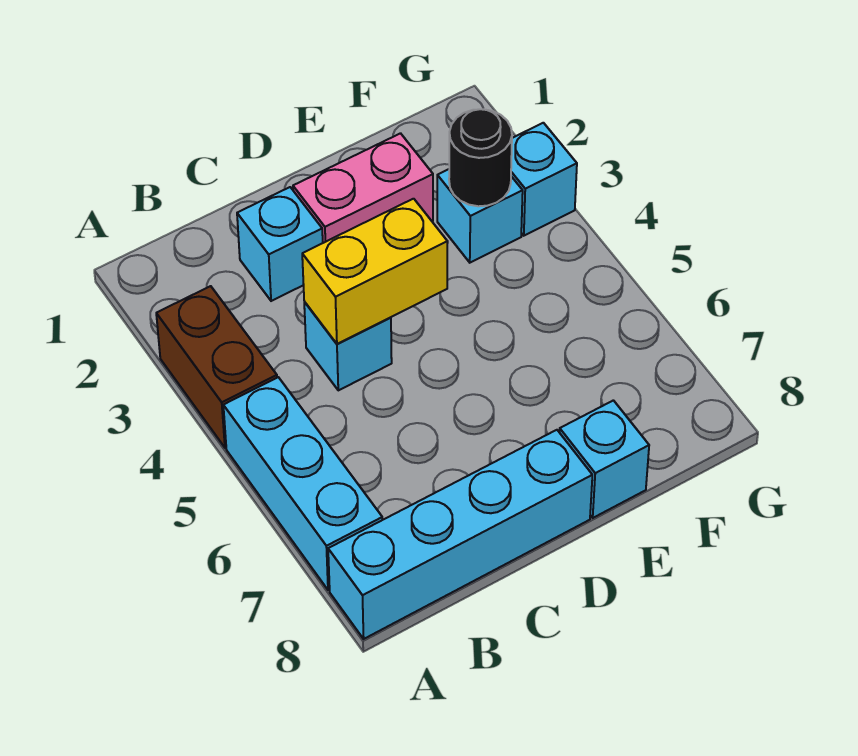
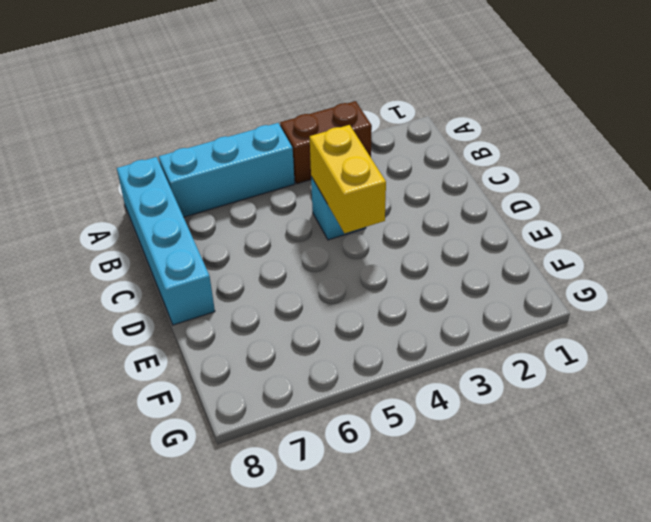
none -> cyan 1x1 brick [237,187,323,301]
none -> pink 1x2 brick [293,133,433,243]

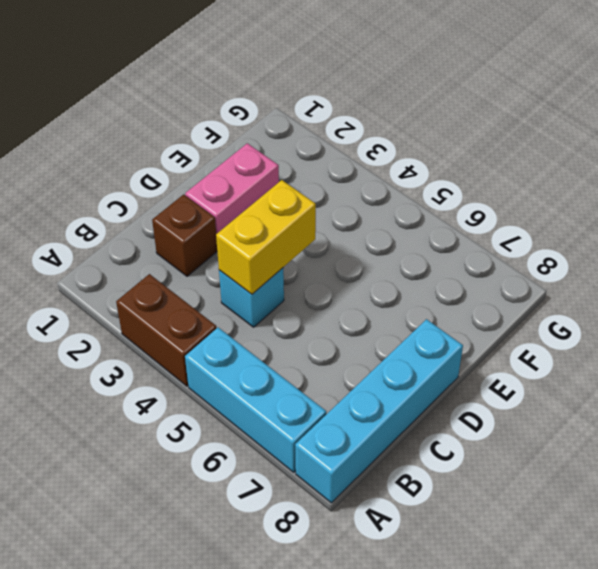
brown 1x1 brick [152,194,217,276] -> cyan 1x1 brick [237,187,323,301]
none -> cyan 1x1 brick [560,400,649,518]
none -> cyan 1x1 brick [437,169,523,263]

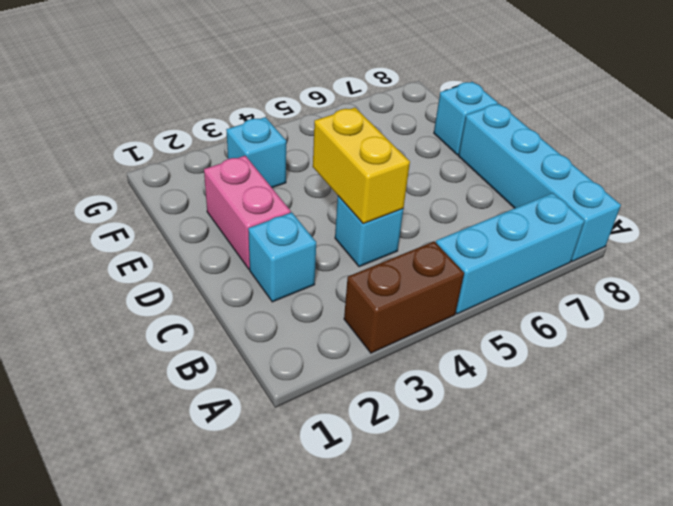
none -> cyan 1x1 brick [511,123,577,236]
none -> black 1x1 round brick [449,109,512,206]

